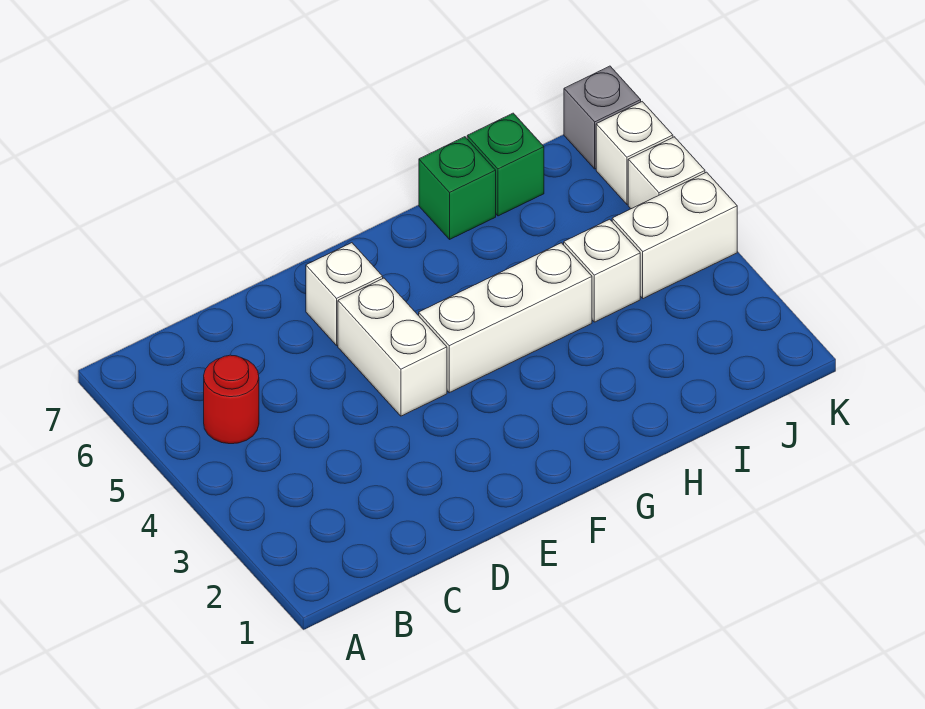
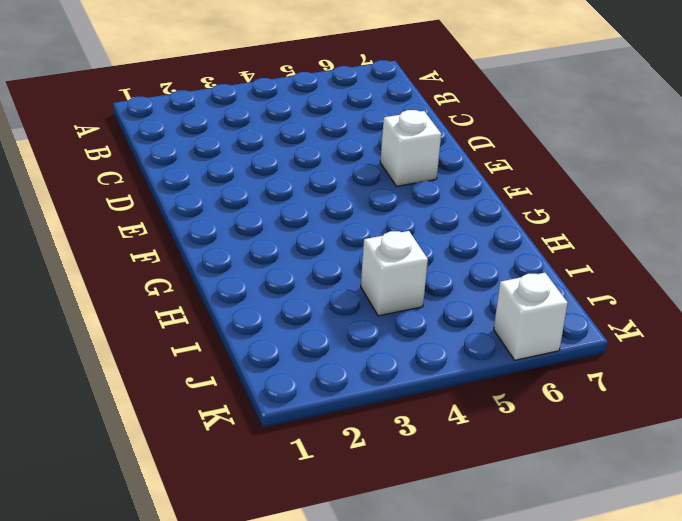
none -> red 1x1 round brick [204,355,259,444]
none -> white 1x2 brick [338,278,447,416]

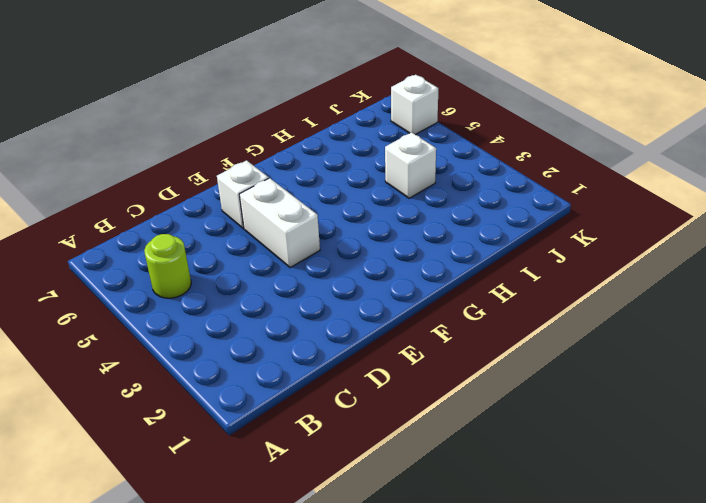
lime 1x1 round brick [144,234,191,298] -> red 1x1 round brick [204,355,259,444]
none -> white 1x3 brick [419,243,592,393]
none -> green 1x1 brick [419,137,496,239]

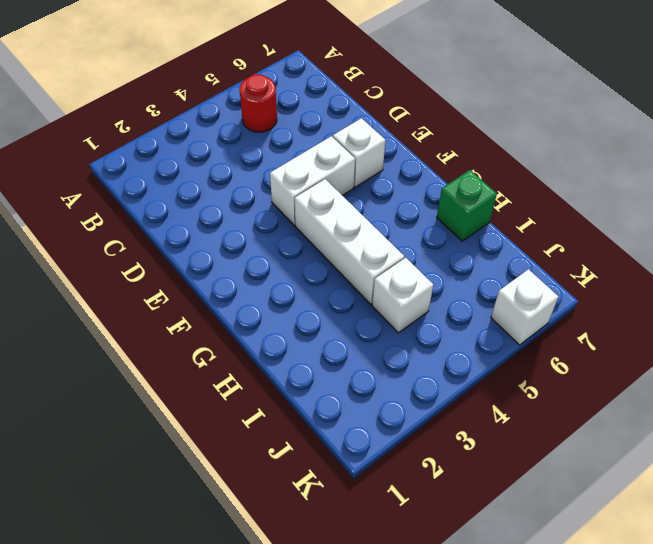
none -> green 1x1 brick [467,113,544,216]
none -> white 1x2 brick [612,172,737,299]

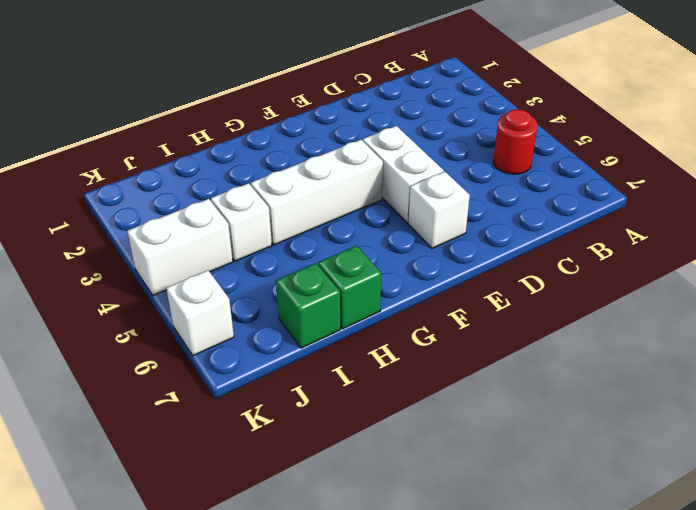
none -> white 1x1 brick [628,137,705,209]
none -> grey 1x1 brick [564,66,641,169]

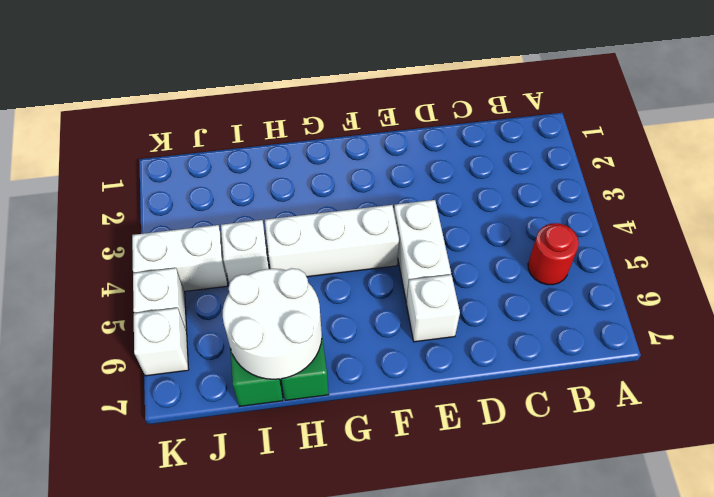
white 2x2 round brick [223,268,322,379] -> none
none -> grey 1x1 brick [564,66,641,169]

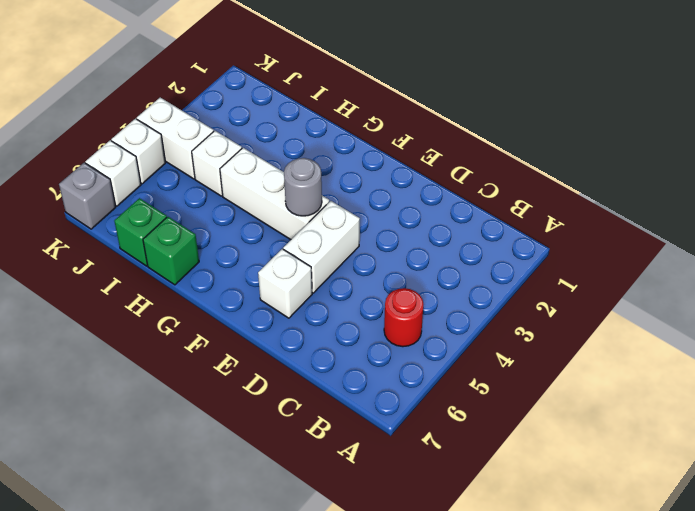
grey 1x1 round brick [284,158,322,216] -> none

